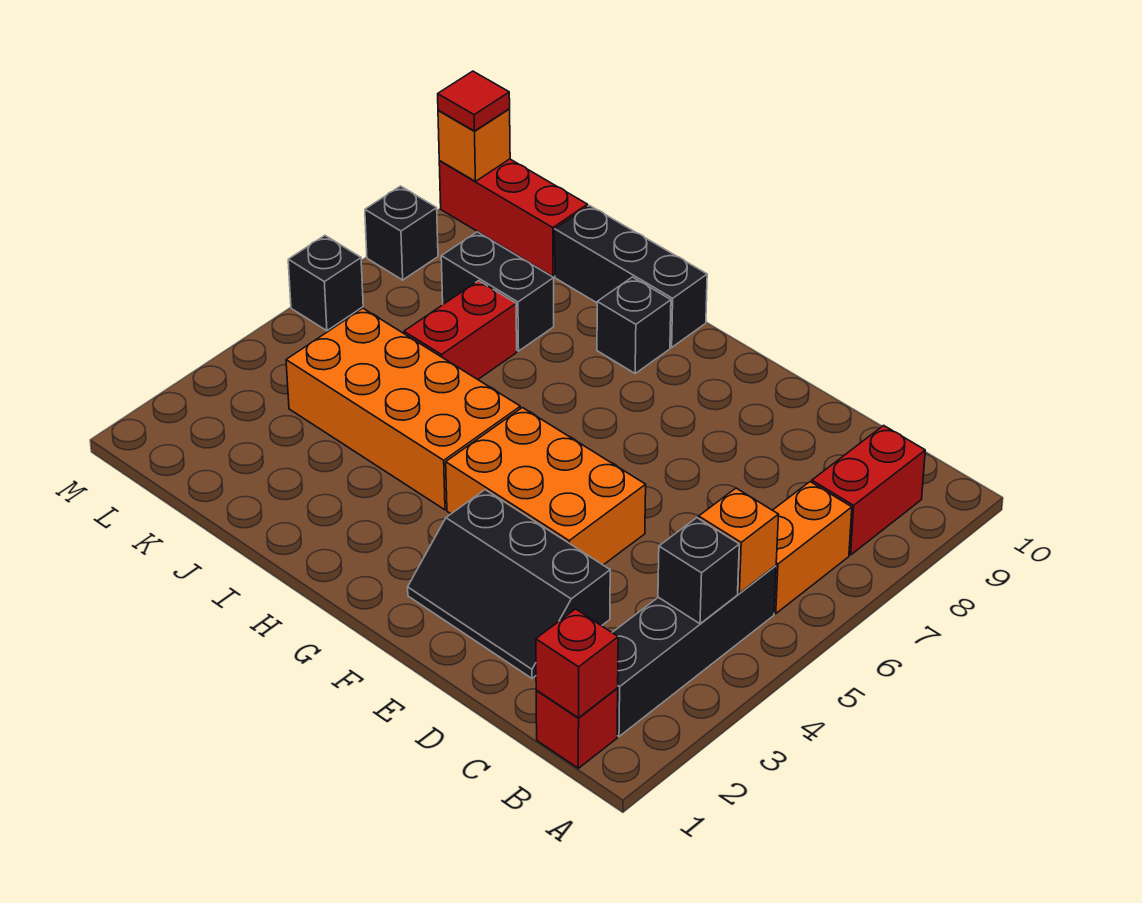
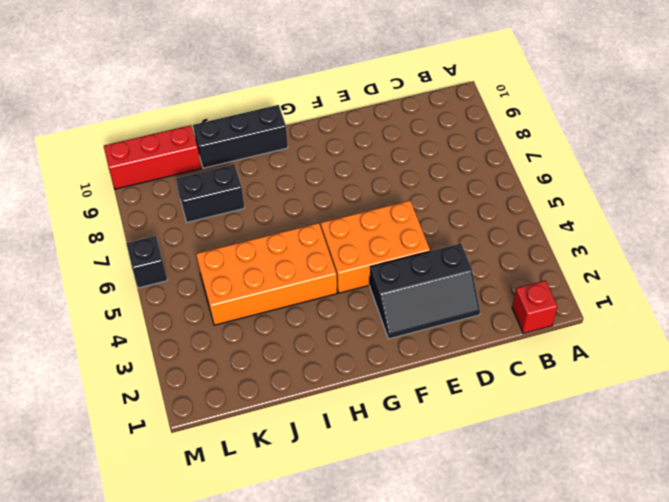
none -> black 1x4 brick [612,566,776,736]
none -> orange 1x2 brick [773,482,852,614]
none -> red 1x2 brick [812,425,925,555]

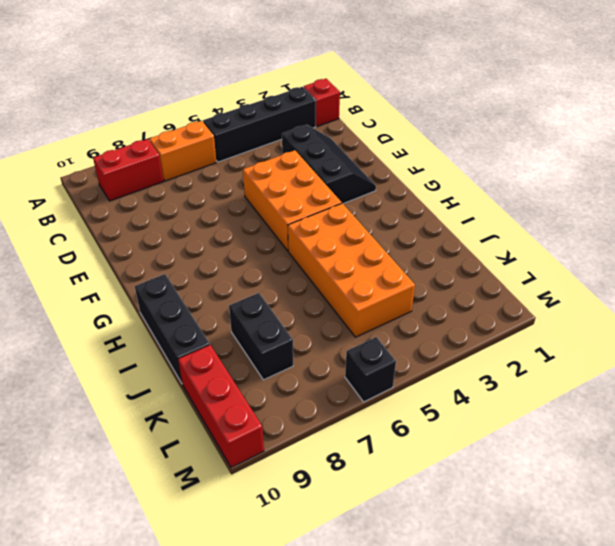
none -> black 1x1 brick [597,277,671,373]
none -> red 1x2 brick [404,281,517,379]
none -> black 1x1 brick [365,186,438,280]

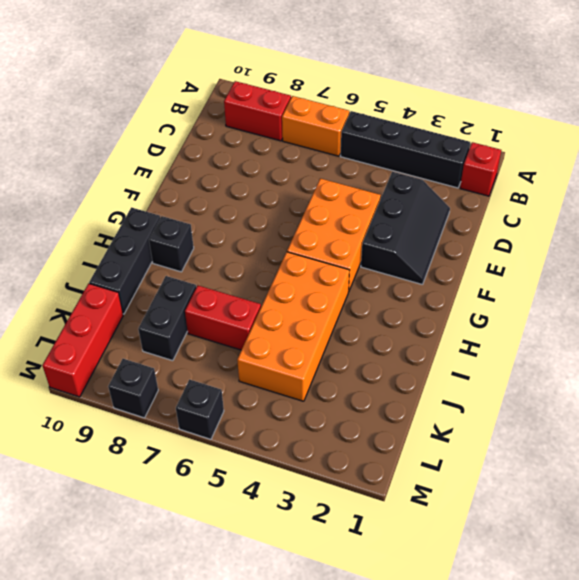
none -> red 1x1 brick [536,609,618,718]
none -> black 1x1 brick [658,518,739,624]
none -> orange 1x1 brick [699,488,779,593]

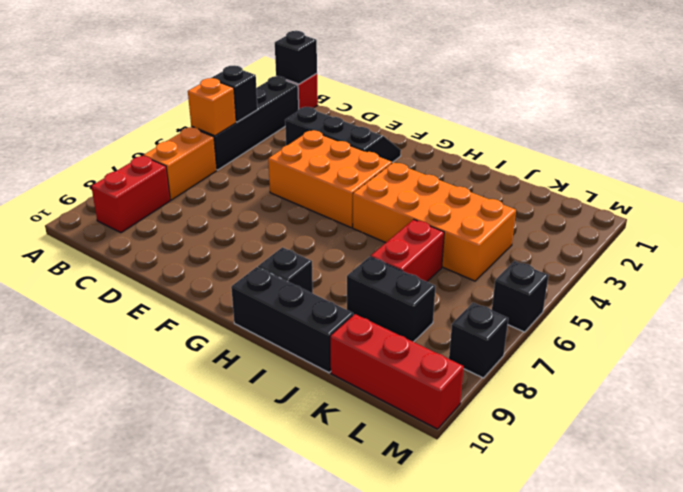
black 1x1 brick [275,31,317,84] -> red 1x1 brick [536,609,618,718]
none -> orange 1x1 brick [438,109,510,181]
none -> red 1x1 tile [438,71,510,131]

